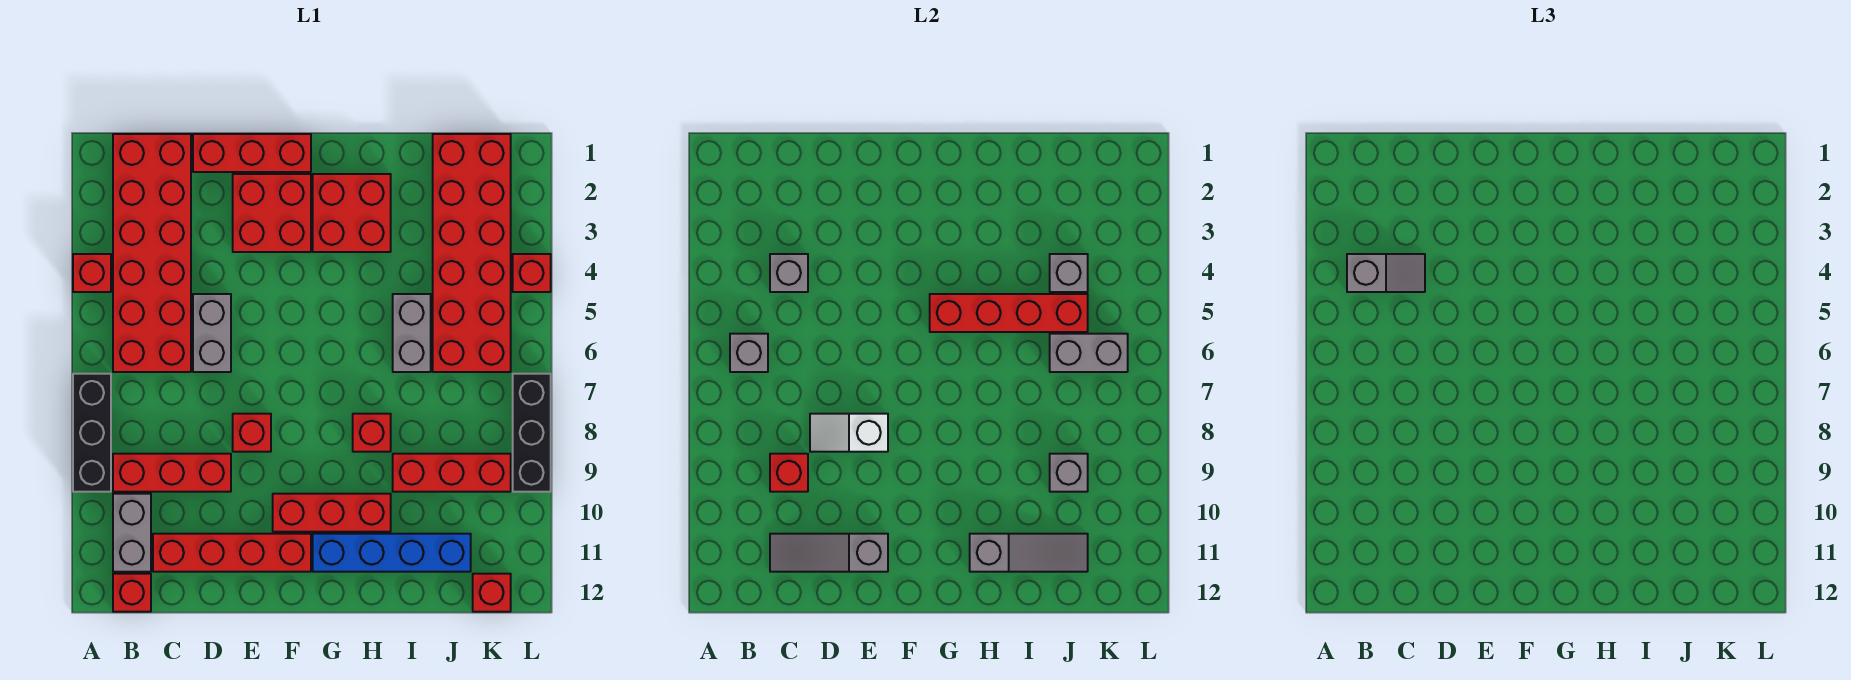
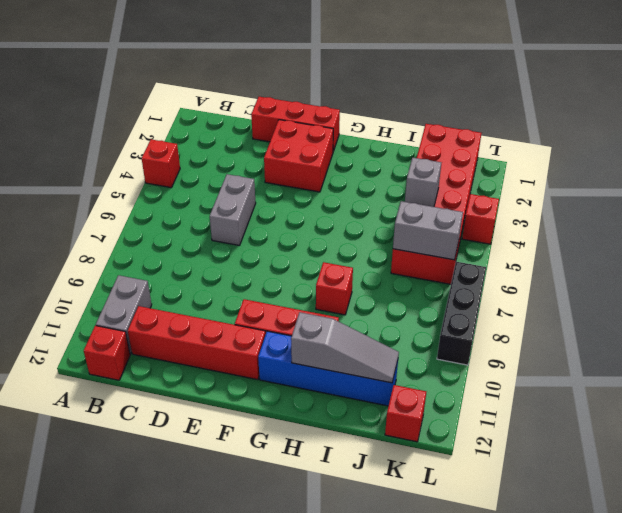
none -> black 1x3 brick [73,374,111,492]
none -> red 2x6 brick [113,134,191,372]
none -> red 1x3 brick [113,454,231,492]
none -> red 1x1 brick [233,414,271,452]

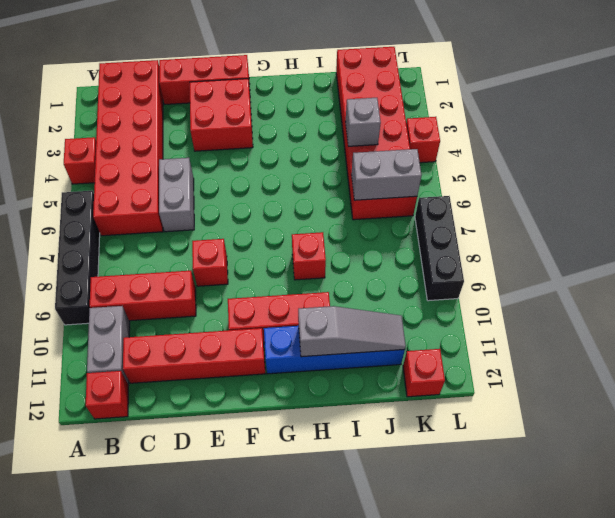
black 1x4 brick [55,191,100,325] -> black 1x3 brick [73,374,111,492]
none -> red 2x2 brick [313,174,391,252]
none -> grey 1x2 brick [393,294,431,372]
none -> red 1x3 brick [393,454,511,492]
none -> grey 1x1 brick [730,334,768,372]

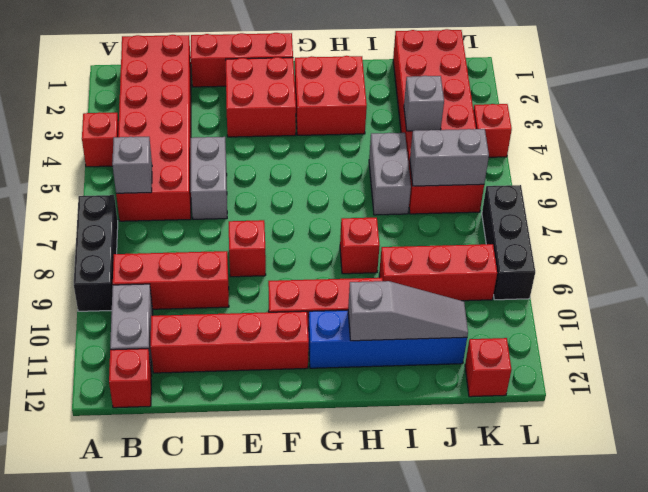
none -> grey 1x1 brick [770,254,808,292]
none -> red 1x1 brick [770,454,808,492]
none -> grey 1x3 slope [770,534,888,572]
none -> white 1x2 slope [810,414,888,452]

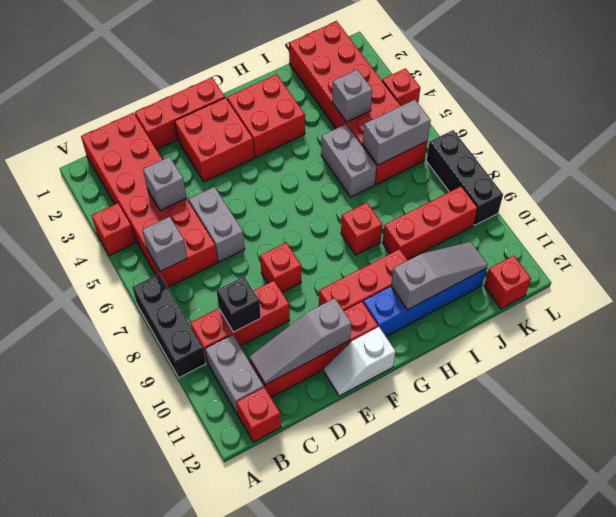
black 1x1 brick [216,277,261,332] -> red 1x1 brick [770,454,808,492]
white 1x2 slope [324,327,395,396] -> white 1x2 slope moved to [810,414,888,452]
none -> red 1x4 brick [930,294,1088,332]
none -> grey 1x1 brick [1050,454,1088,492]
none -> grey 1x2 slope [1347,254,1425,292]

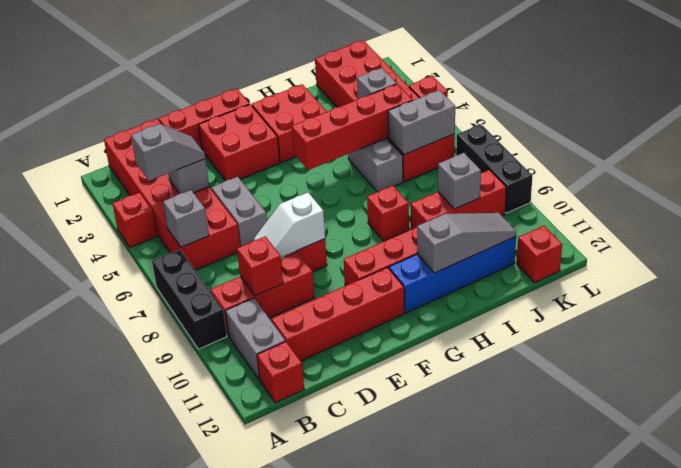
none -> grey 1x3 slope [770,534,888,572]

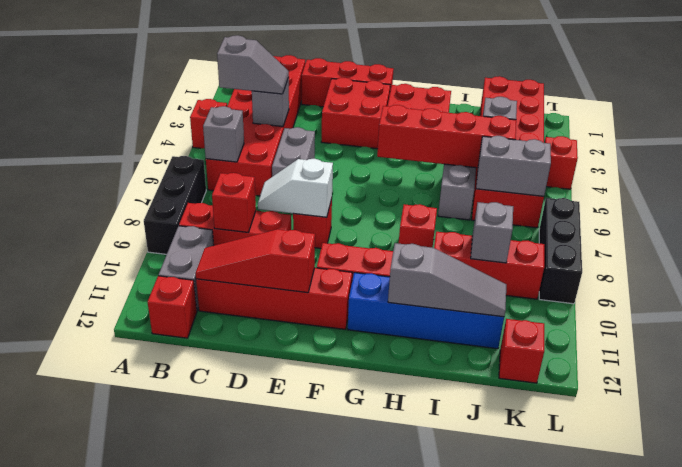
red 1x3 slope [196,229,315,293] -> grey 1x3 slope [770,534,888,572]

